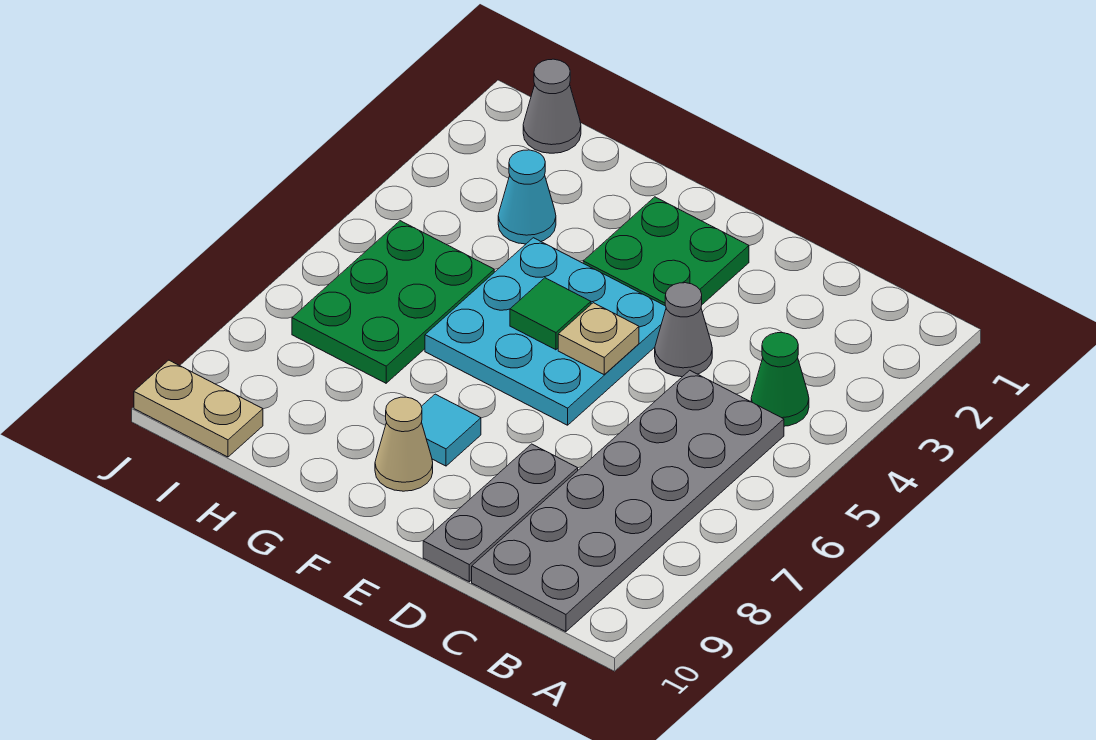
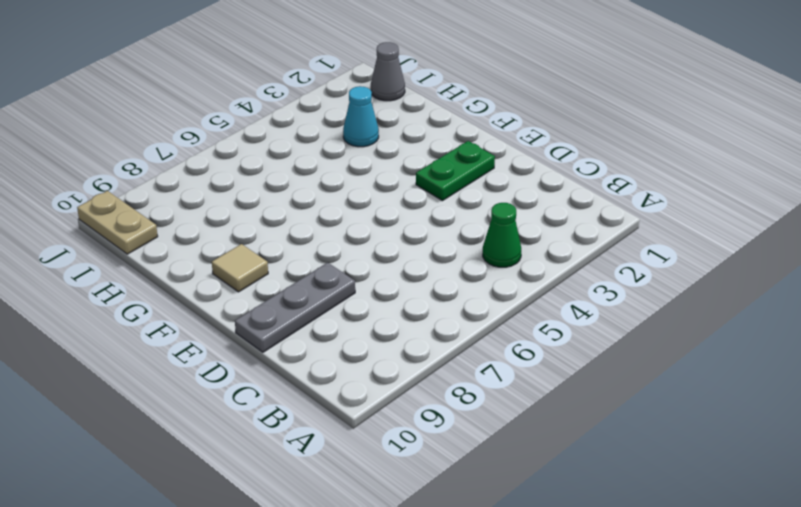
green 1x2 plate [416,141,495,201] -> green 2x2 plate [583,197,749,305]
tan 1x1 tile [212,244,268,292] -> tan 1x1 cone [375,397,433,491]
none -> grey 2x6 plate [472,370,784,632]
none -> grey 1x1 cone [655,283,712,377]
none -> cyan 3x3 plate [425,238,666,425]

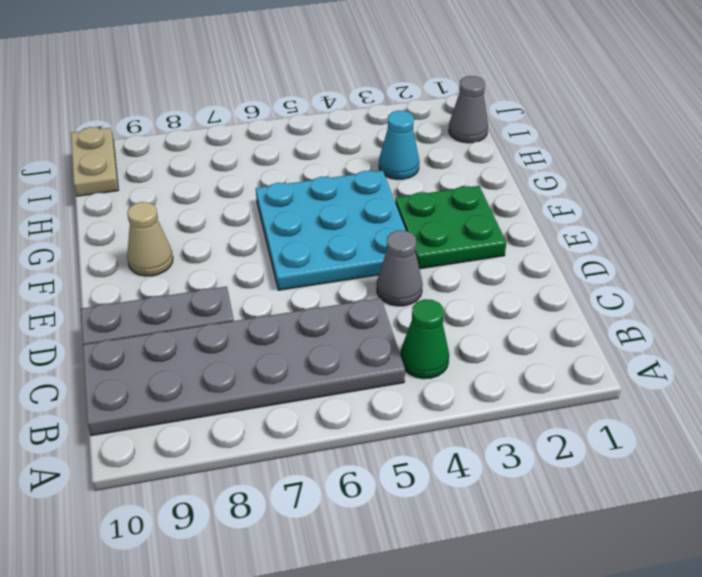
none -> cyan 1x1 tile [421,394,481,466]
none -> green 2x3 plate [292,221,494,383]
none -> tan 1x1 plate [558,303,639,374]

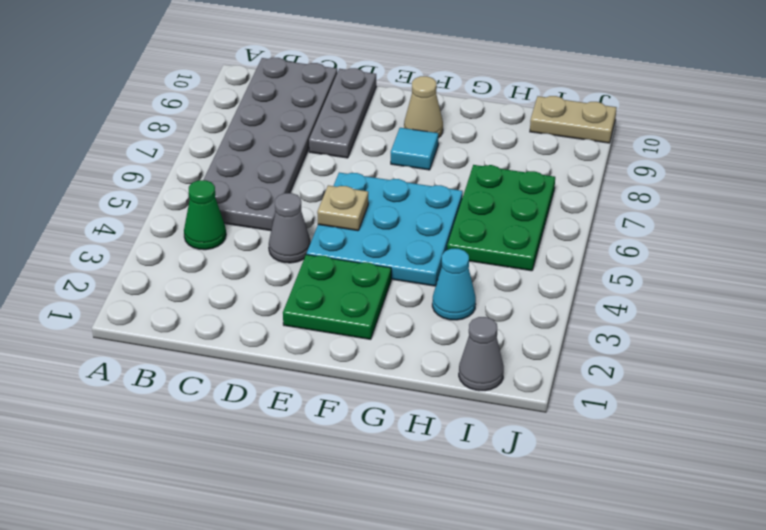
none -> green 1x1 tile [510,278,591,350]

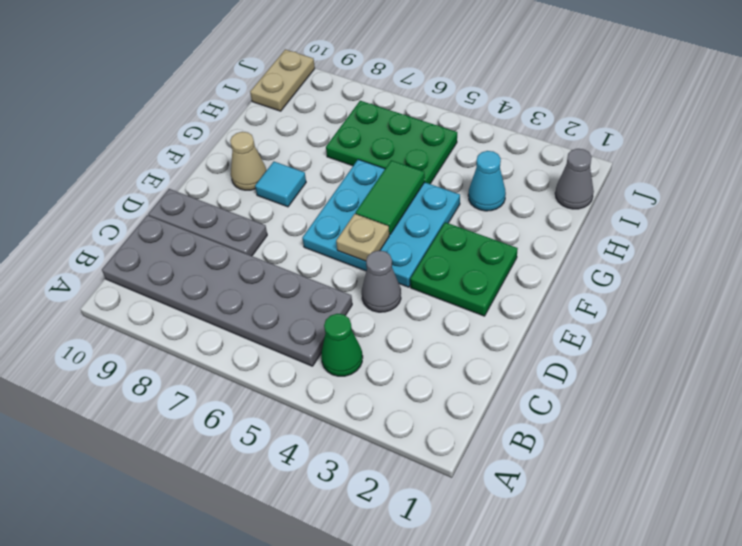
green 1x2 tile [356,160,425,234] -> green 1x1 tile [510,278,591,350]

